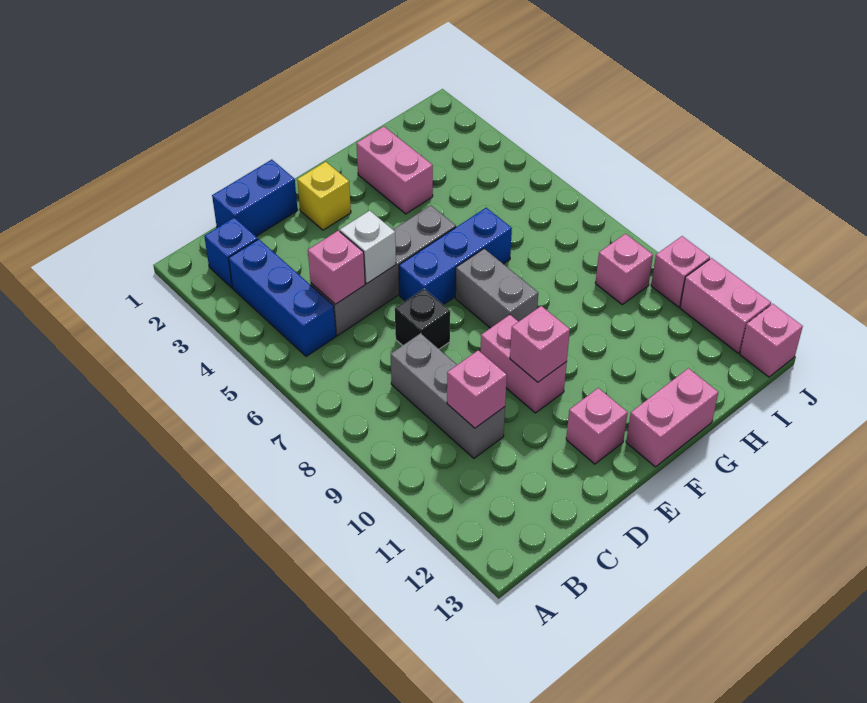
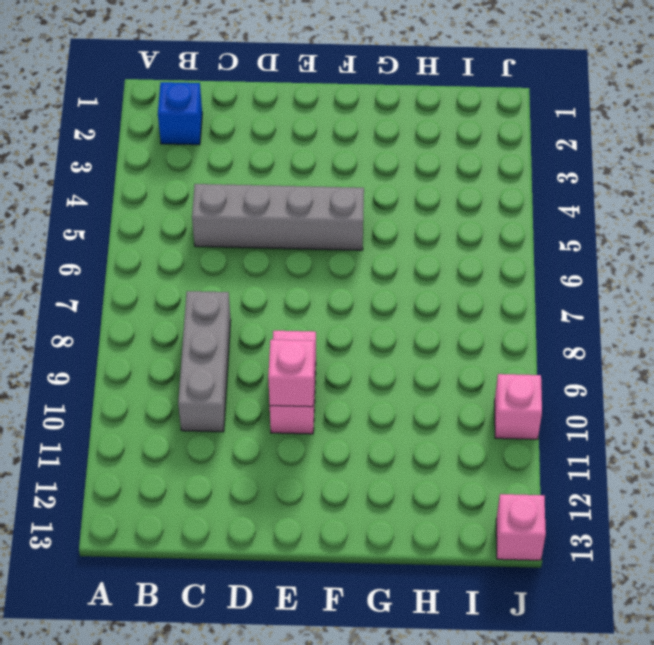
none -> blue 1x3 brick [229,239,336,357]
none -> blue 1x2 brick [212,160,298,236]
none -> black 1x1 brick [395,289,450,349]

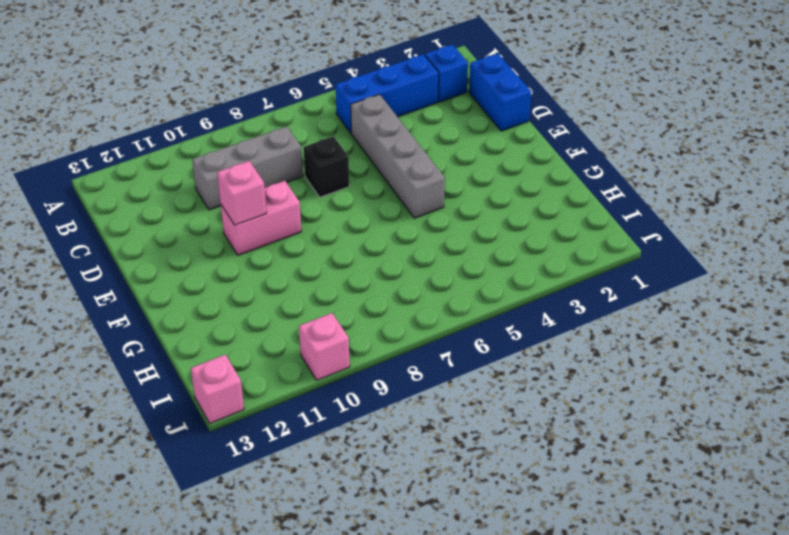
none -> yellow 1x1 brick [297,162,351,230]
none -> blue 1x3 brick [399,208,512,305]
none -> pink 1x1 brick [566,388,628,464]

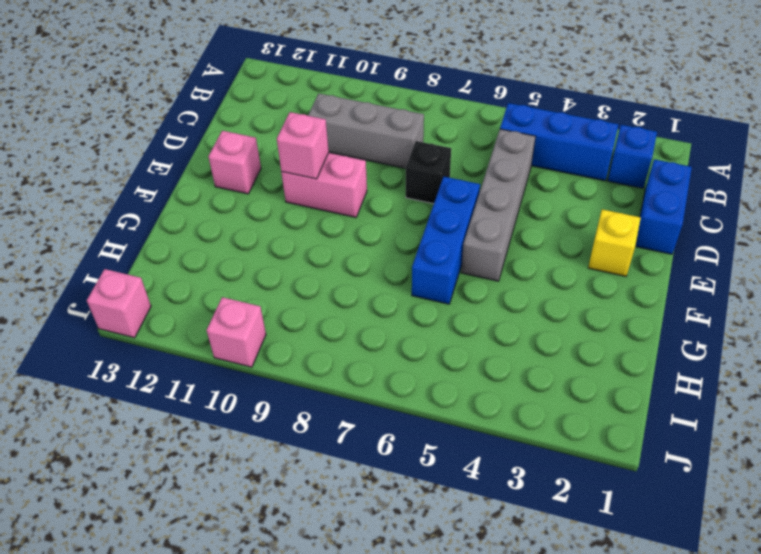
none -> grey 1x2 brick [455,249,538,328]
none -> pink 1x2 brick [626,368,718,467]
none -> pink 1x2 brick [356,126,433,214]

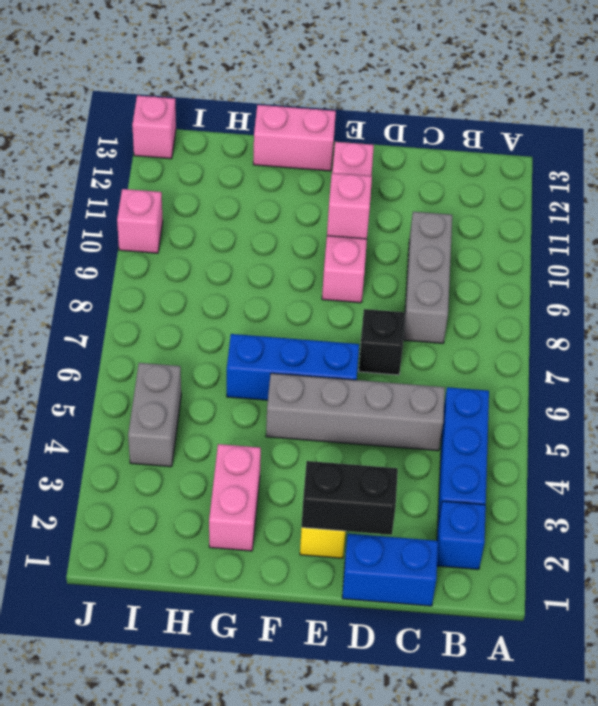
black 1x2 brick [302,461,398,535] -> none
grey 1x2 brick [128,363,181,467] -> grey 1x2 brick moved to [455,249,538,328]
none -> pink 1x1 brick [595,234,653,304]
none -> pink 1x2 brick [680,258,771,353]
none -> pink 1x1 brick [308,231,365,304]

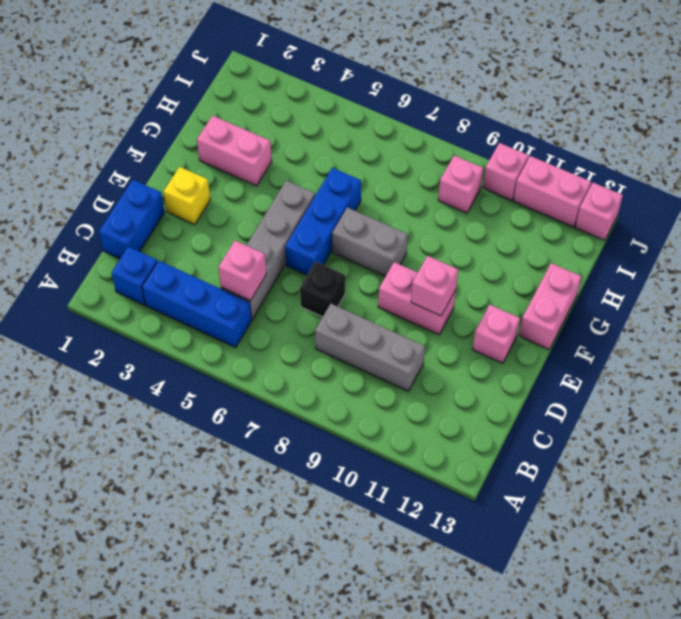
none -> pink 1x1 brick [447,350,507,428]
none -> white 1x1 brick [340,211,396,283]

